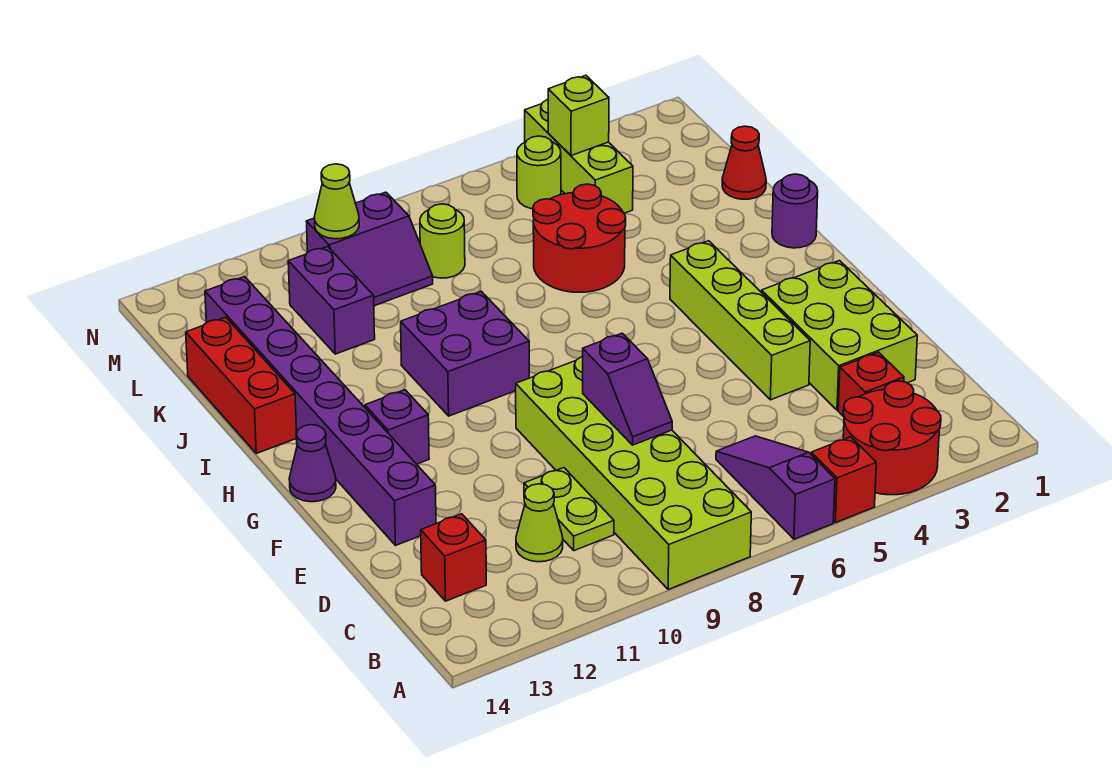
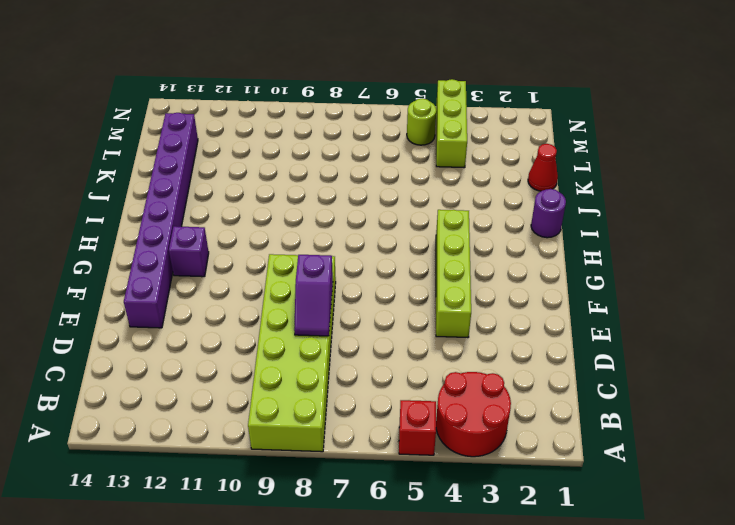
none -> purple 1x3 slope [716,436,835,539]
none -> red 1x1 brick [838,352,904,417]
none -> lime 1x2 plate [524,468,614,551]

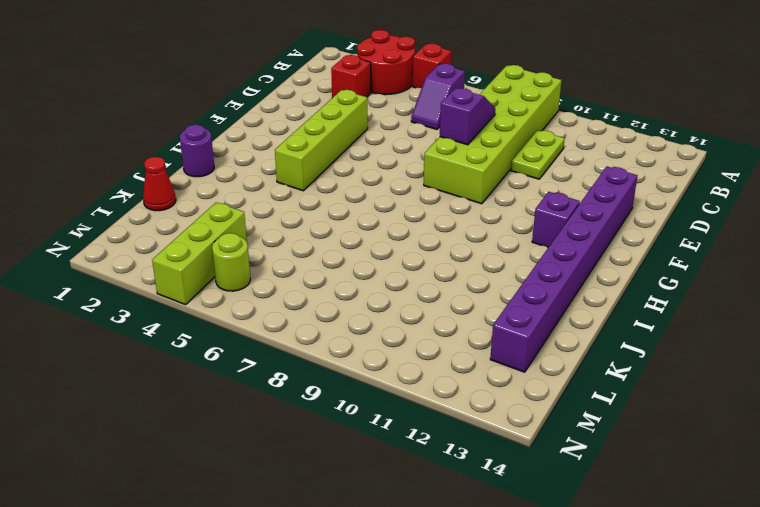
purple 1x2 slope [411,64,465,129] -> purple 1x3 slope [716,436,835,539]
none -> lime 1x1 cone [516,484,563,562]
none -> red 1x1 brick [421,514,486,601]
none -> lime 2x3 brick [761,261,917,410]

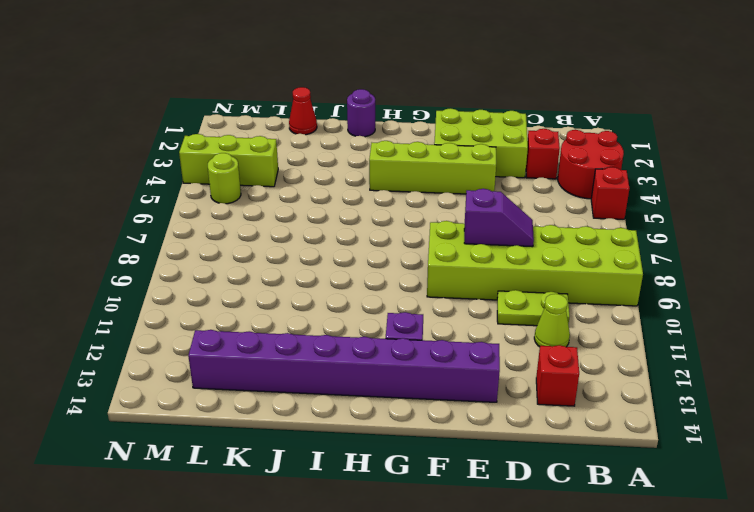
none -> purple 1x3 slope [716,436,835,539]
none -> purple 1x1 cone [289,425,336,502]
none -> purple 2x2 brick [401,291,529,416]

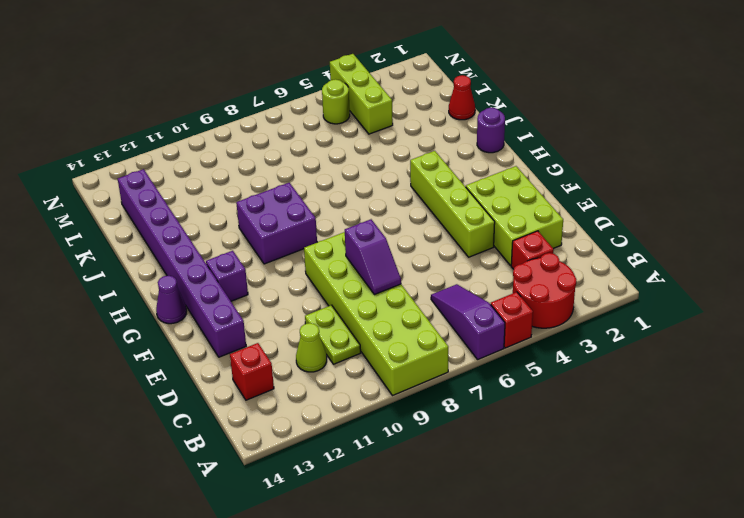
none -> red 1x3 brick [186,317,297,453]
none -> red 2x2 round brick [533,184,626,292]
none -> purple 1x2 brick [288,247,375,354]

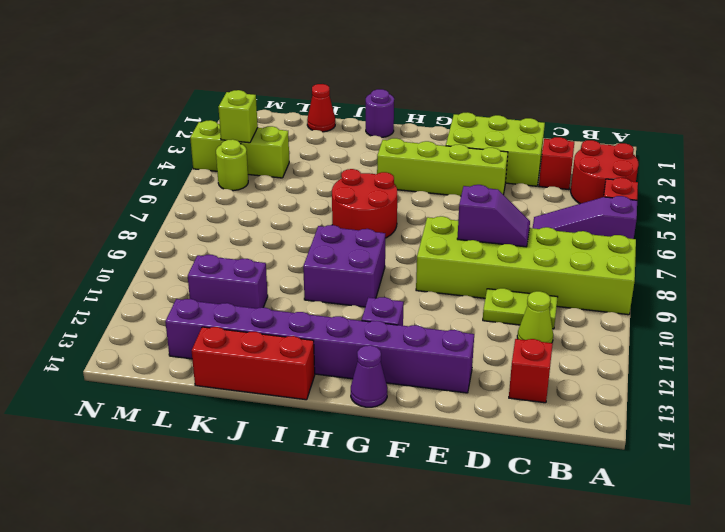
red 2x2 round brick [332,169,397,238] -> red 2x2 round brick moved to [533,184,626,292]
none -> lime 1x1 round brick [420,204,465,278]
none -> purple 2x2 slope [306,192,433,306]
none -> lime 1x1 cone [314,164,359,239]

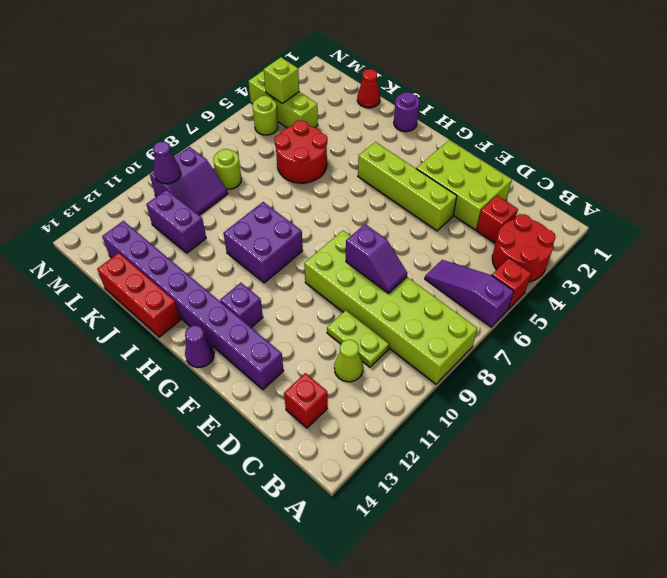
purple 1x1 cone [153,141,181,184] -> lime 1x1 cone [314,164,359,239]

